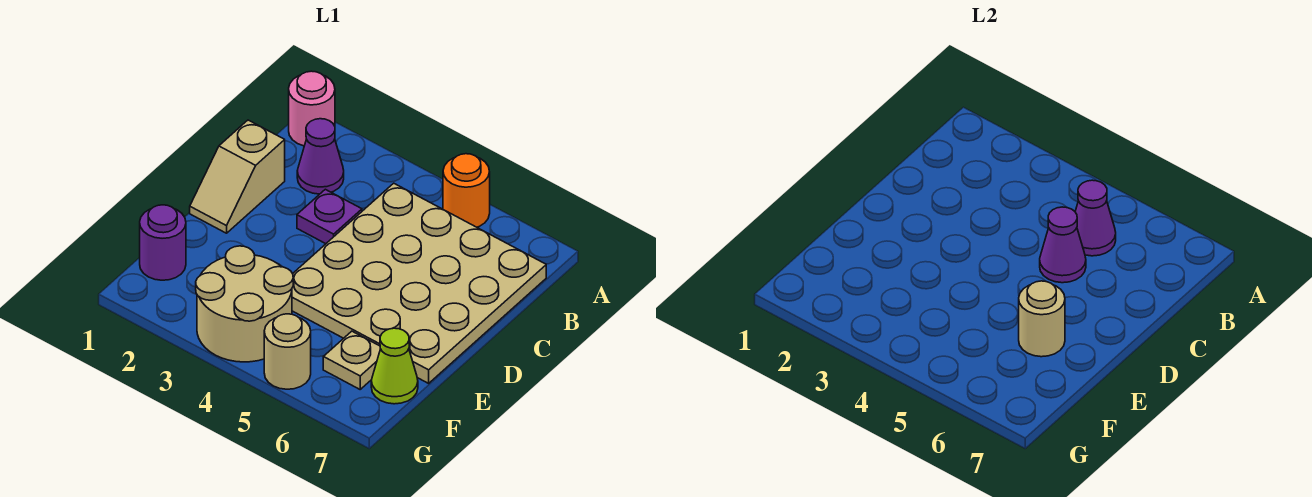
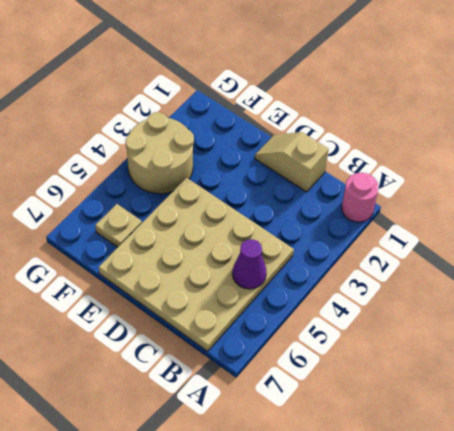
none -> orange 1x1 round brick [443,154,490,227]
none -> purple 1x1 cone [297,119,344,194]
none -> purple 1x1 plate [297,189,362,244]

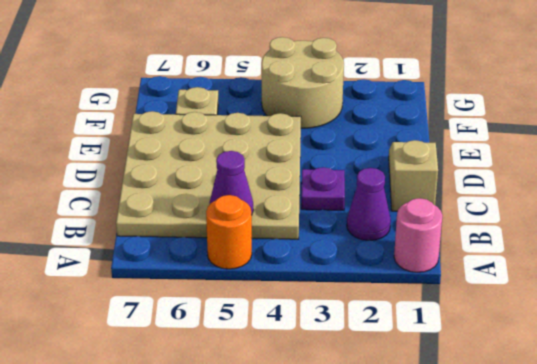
none -> purple 1x1 round brick [140,205,186,280]
none -> lime 1x1 cone [371,328,418,404]
none -> tan 1x1 round brick [264,314,311,389]

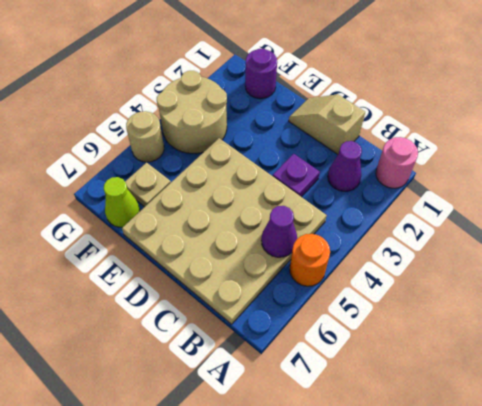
none -> purple 1x1 cone [1040,207,1086,283]
none -> tan 1x1 round brick [1019,281,1065,357]

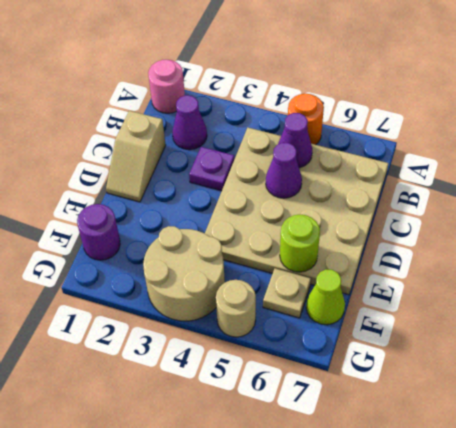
lime 1x1 round brick [280,215,320,272] -> tan 1x1 round brick [1019,281,1065,357]

